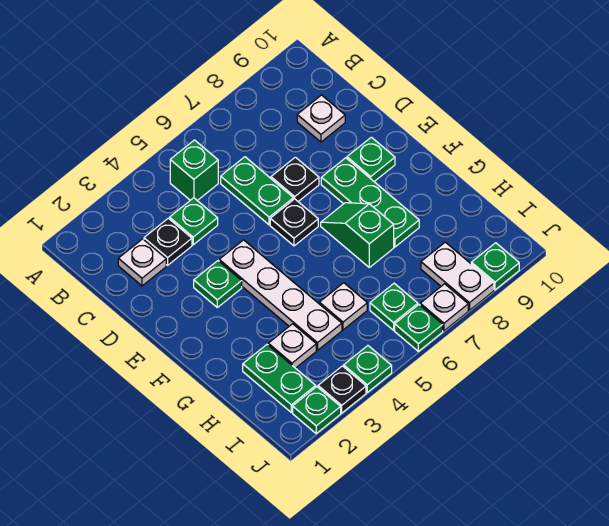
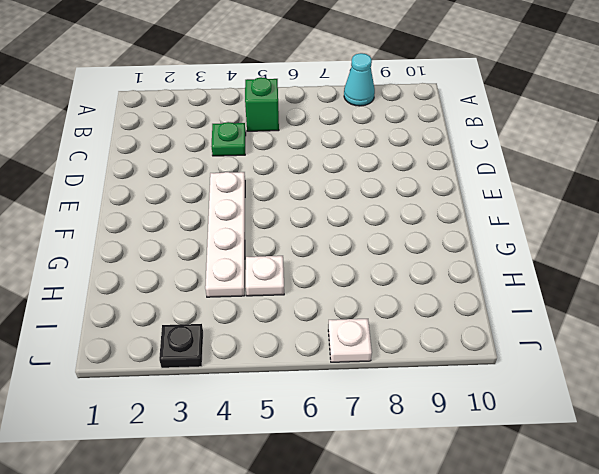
cyan 1x1 cone [344,53,375,106] -> none
none -> white 1x1 plate [118,239,166,286]
none -> black 1x1 plate [144,218,192,265]
none -> green 1x2 plate [221,157,293,225]

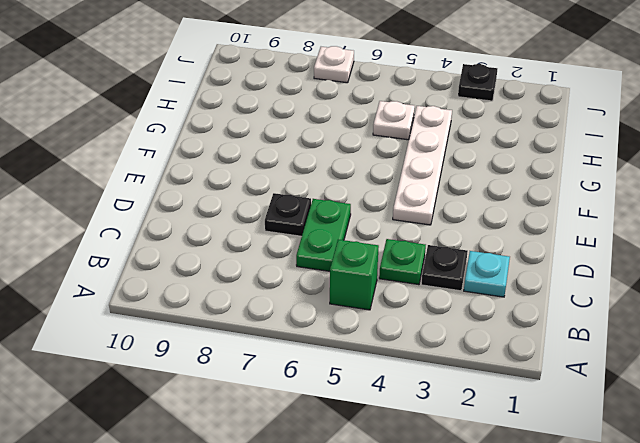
cyan 1x1 plate [464,251,510,297] -> white 1x1 plate [118,239,166,286]
none -> white 1x1 plate [297,95,345,142]
none -> green 1x1 plate [194,261,242,307]
none -> black 1x1 plate [270,199,318,246]

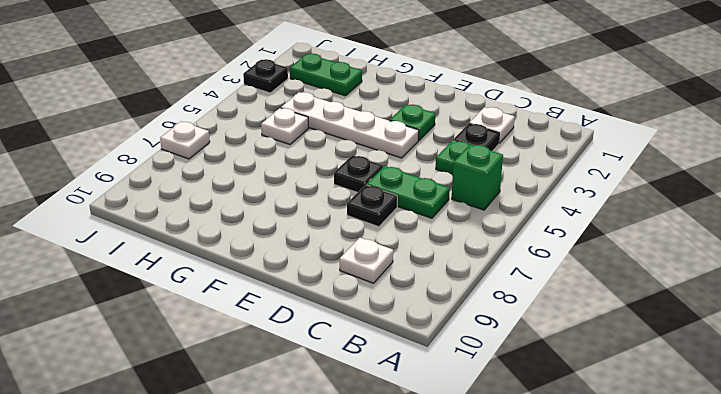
none -> green 1x3 plate [321,158,419,247]
none -> green 1x1 plate [347,137,395,182]
none -> green 1x2 slope [321,203,394,267]

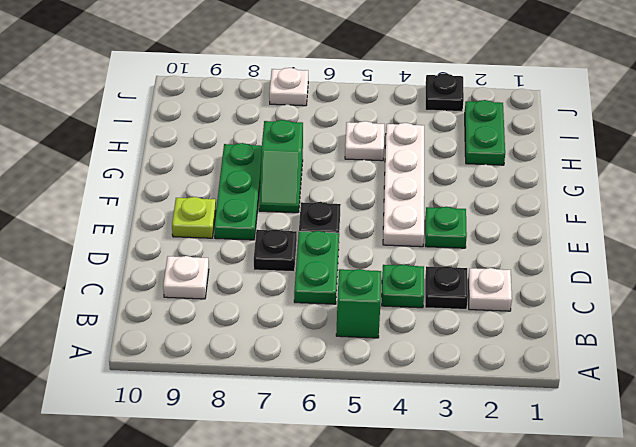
lime 1x1 plate [172,197,216,238] -> green 1x1 plate [347,137,395,182]
none -> white 1x1 plate [268,324,316,368]
none -> green 1x1 plate [370,283,418,330]
none -> white 1x2 plate [421,242,494,310]

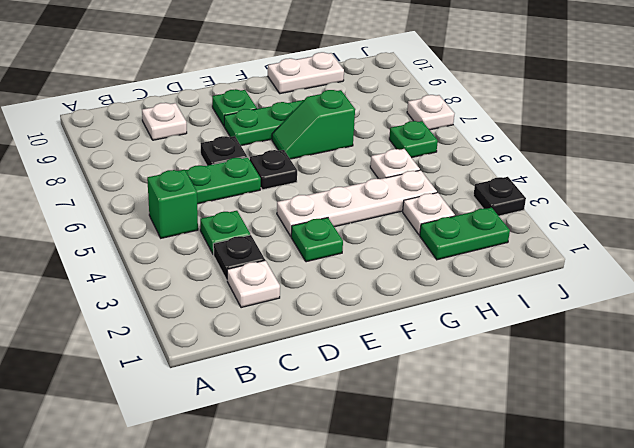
white 1x2 plate [268,52,344,94] -> white 1x2 plate moved to [421,242,494,310]
none -> green 1x1 plate [293,387,341,433]
none -> green 1x1 plate [344,346,392,392]
none -> green 1x1 plate [395,305,443,351]

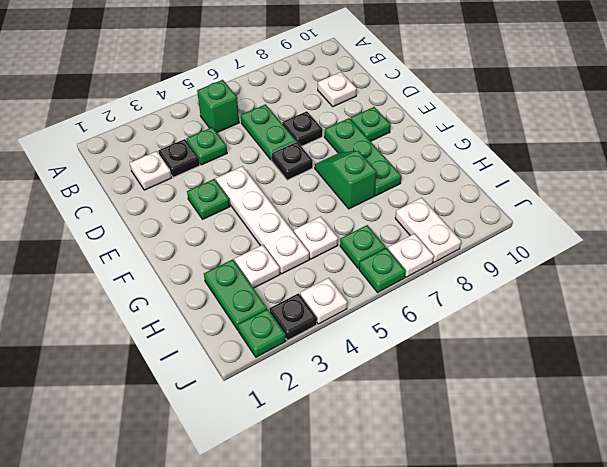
white 1x1 plate [300,278,347,324] -> green 1x1 plate [344,346,392,392]
none -> green 1x1 plate [471,243,519,290]

